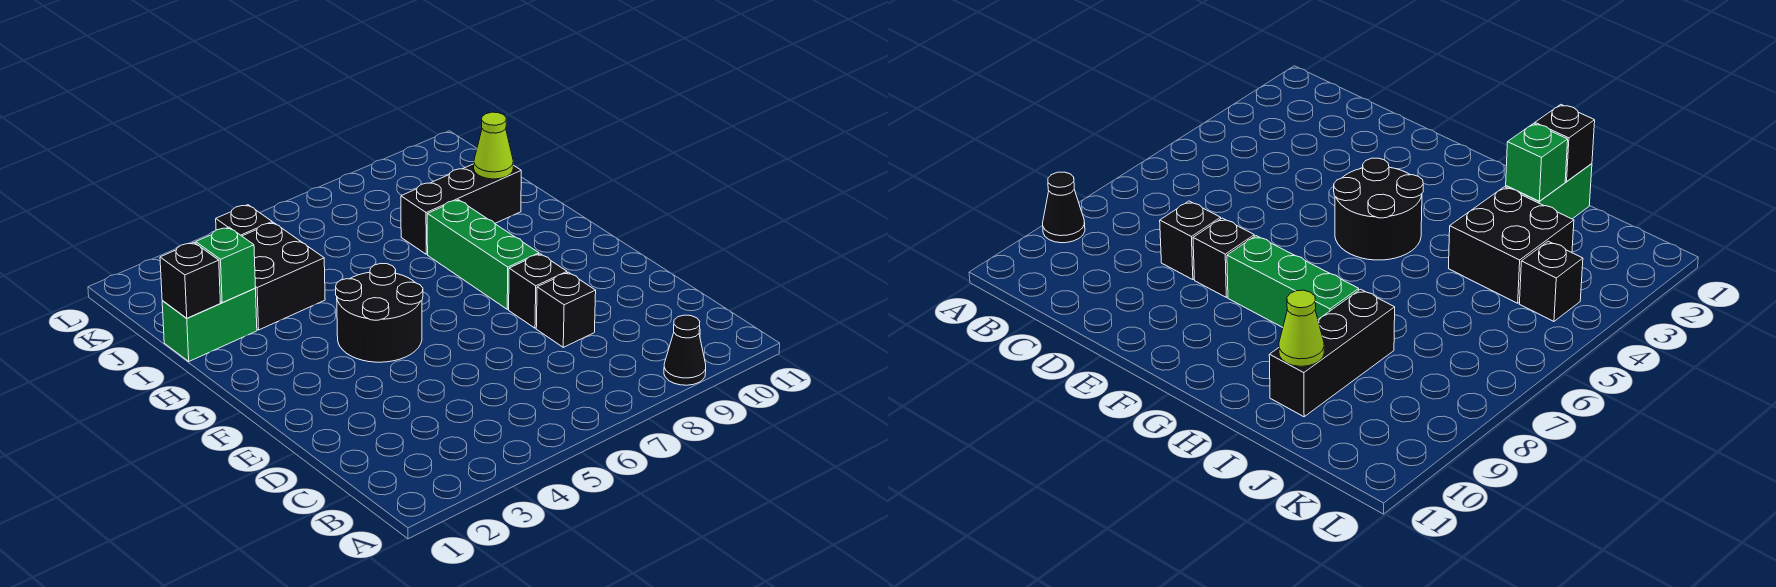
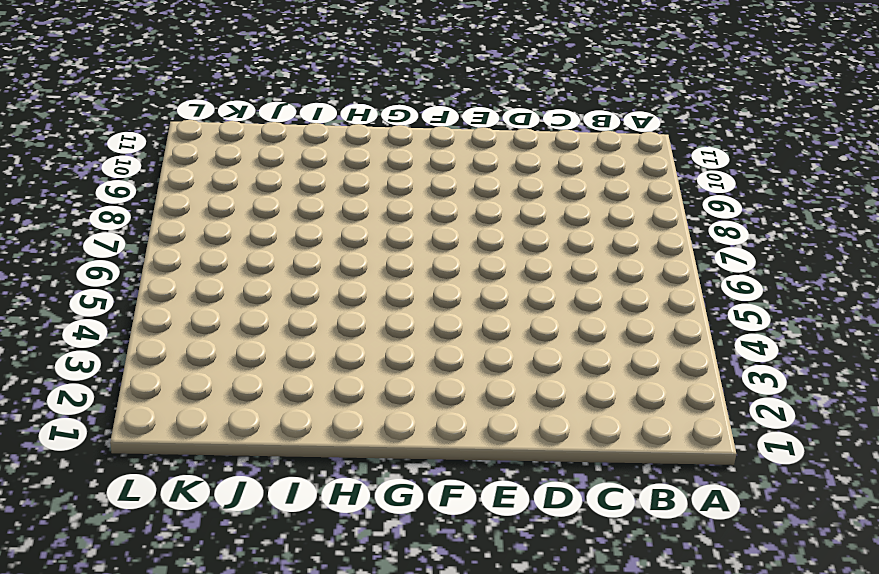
none -> black 1x1 cone [664,315,706,385]
none -> black 1x1 brick [536,272,596,347]
none -> black 1x1 brick [509,254,567,328]

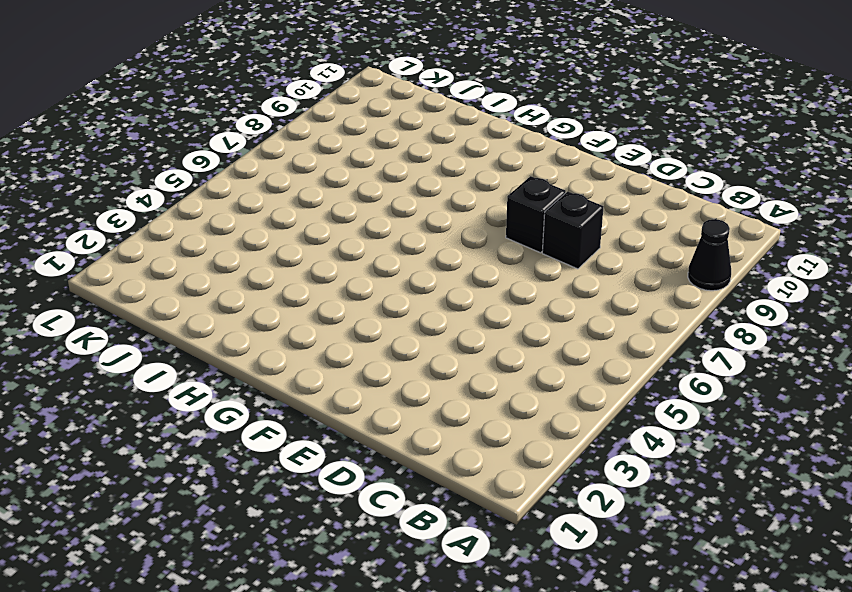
none -> black 2x2 round brick [336,264,423,362]
none -> green 1x3 brick [427,200,539,309]
none -> green 1x2 brick [162,288,257,361]

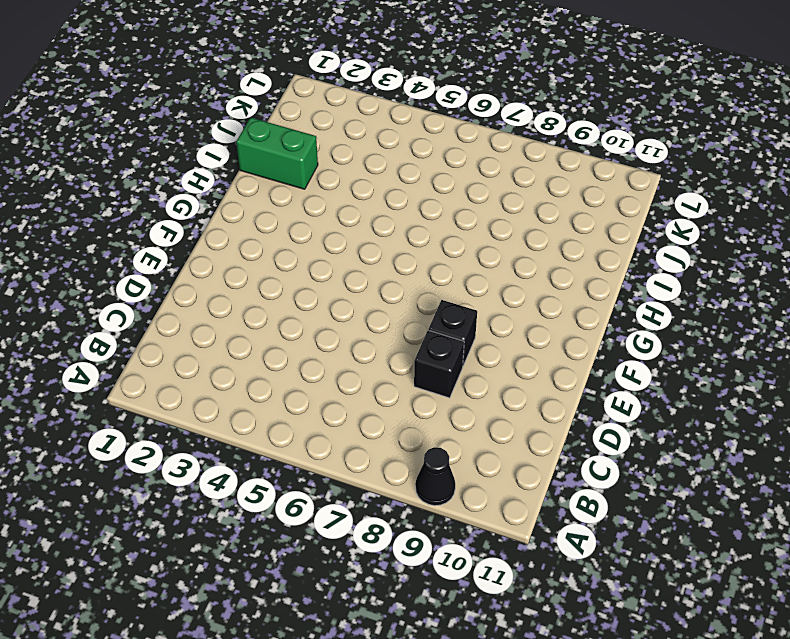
none -> black 2x2 round brick [336,264,423,362]
none -> green 1x3 brick [427,200,539,309]
none -> black 2x2 brick [242,222,325,330]

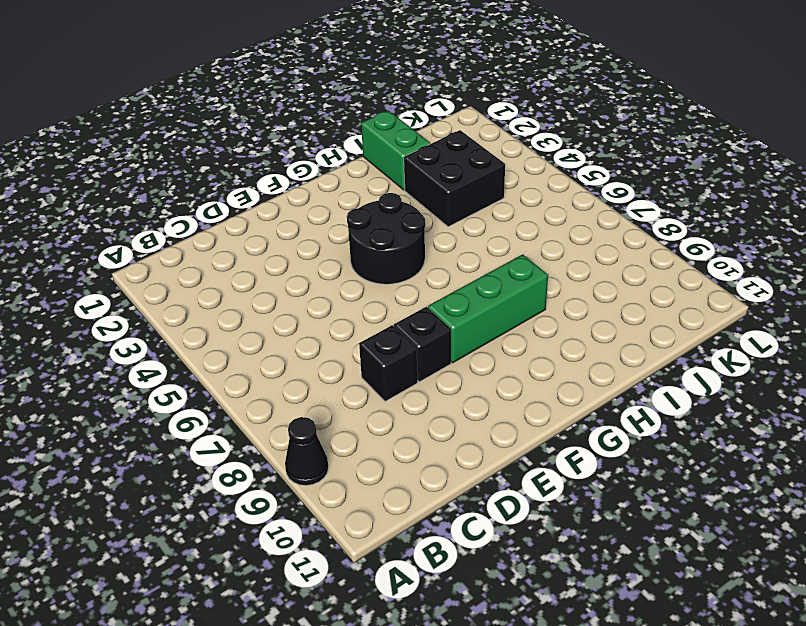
none -> black 1x3 brick [401,164,521,254]
none -> black 1x1 brick [216,205,272,236]
none -> black 1x1 brick [160,243,221,318]

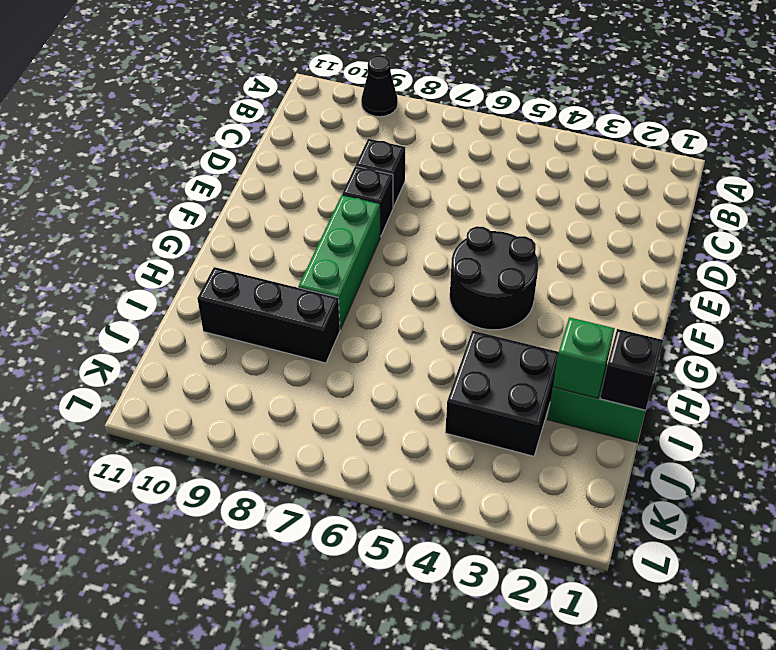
none -> black 1x1 brick [216,205,272,236]
none -> lime 1x1 cone [474,112,513,179]

